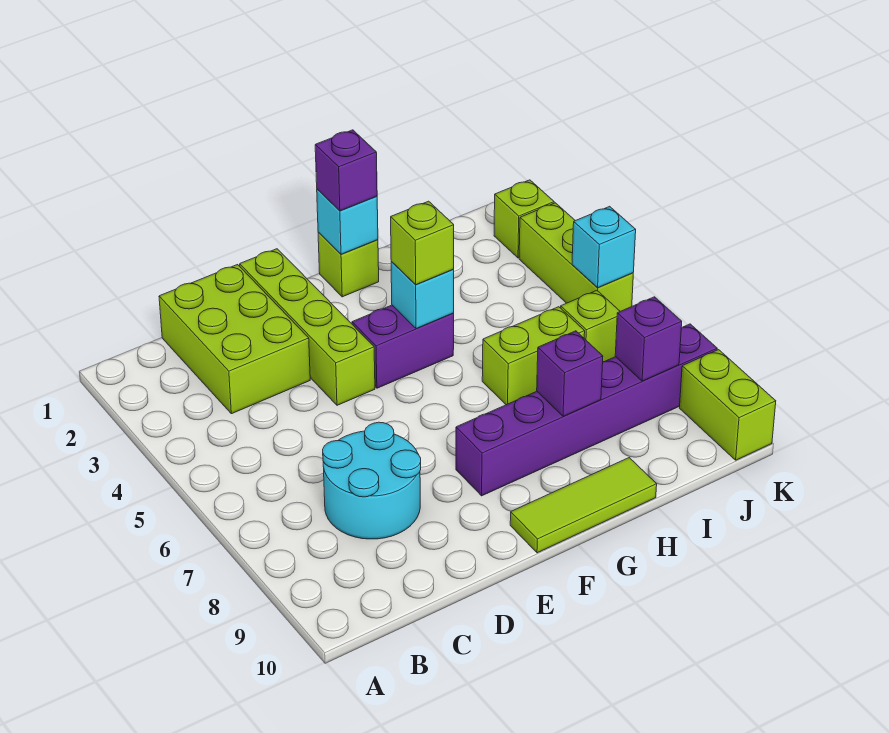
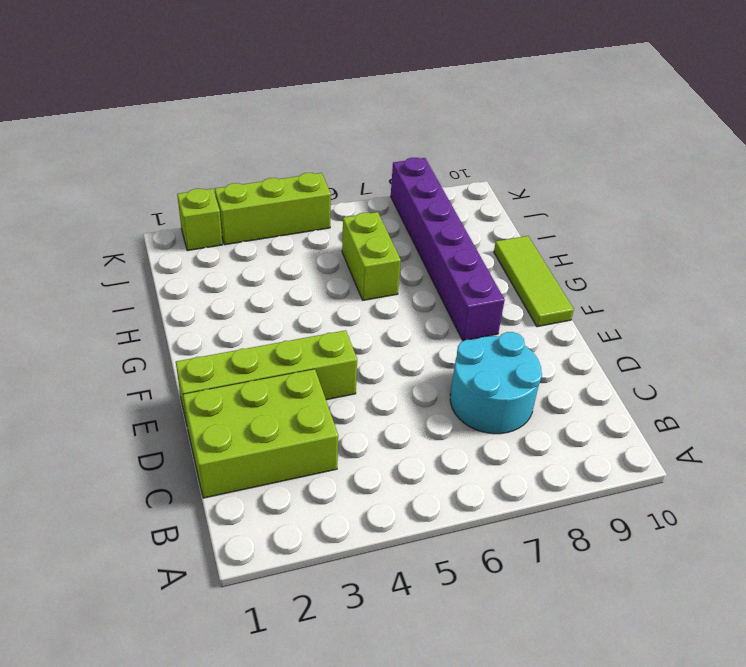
none -> purple 1x2 brick [352,305,454,388]
none -> lime 1x1 brick [318,232,379,297]
none -> lime 1x1 brick [561,290,620,362]

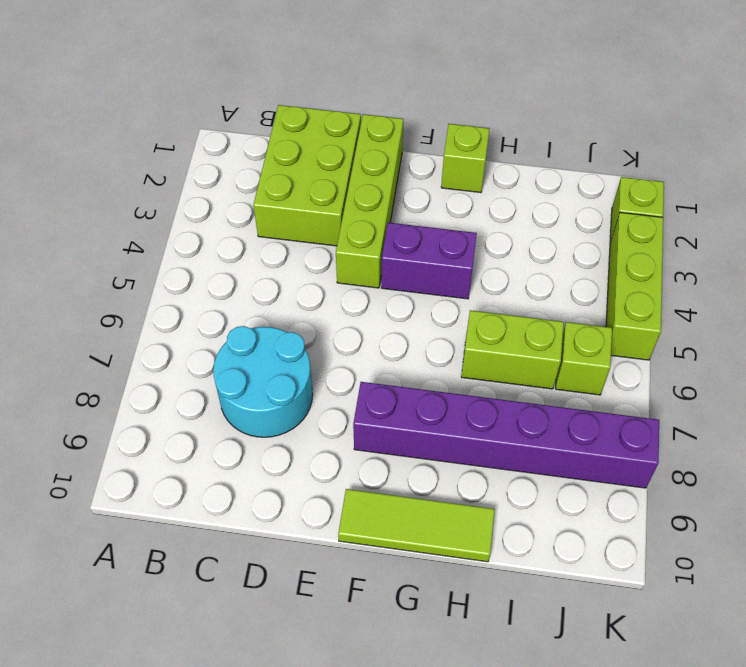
none -> lime 1x2 brick [680,350,776,460]
none -> cyan 1x1 brick [317,189,378,254]
none -> cyan 1x1 brick [391,262,454,329]

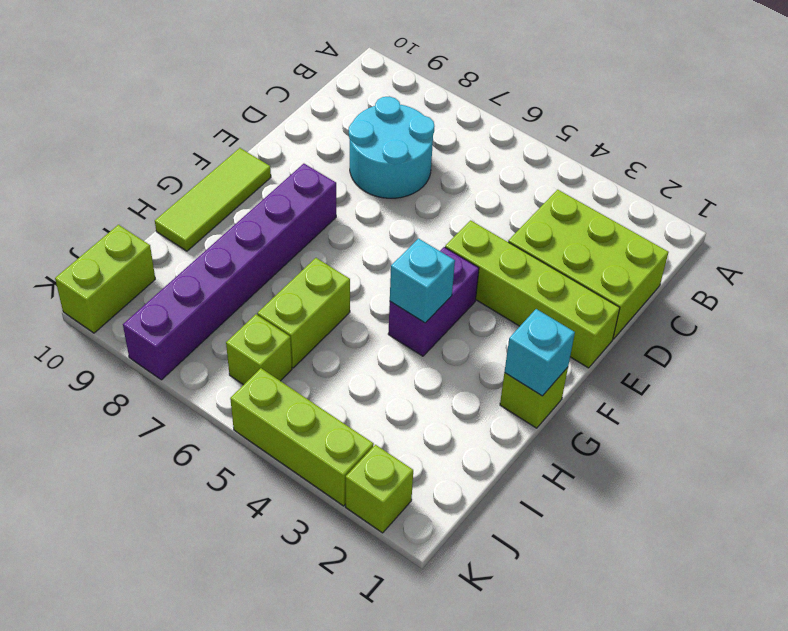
lime 1x2 brick [55,225,155,333] -> lime 1x2 brick turned to [680,350,776,460]
none -> purple 1x1 brick [537,331,603,417]
none -> purple 1x1 brick [615,297,682,381]
none -> cyan 1x1 brick [572,206,636,287]

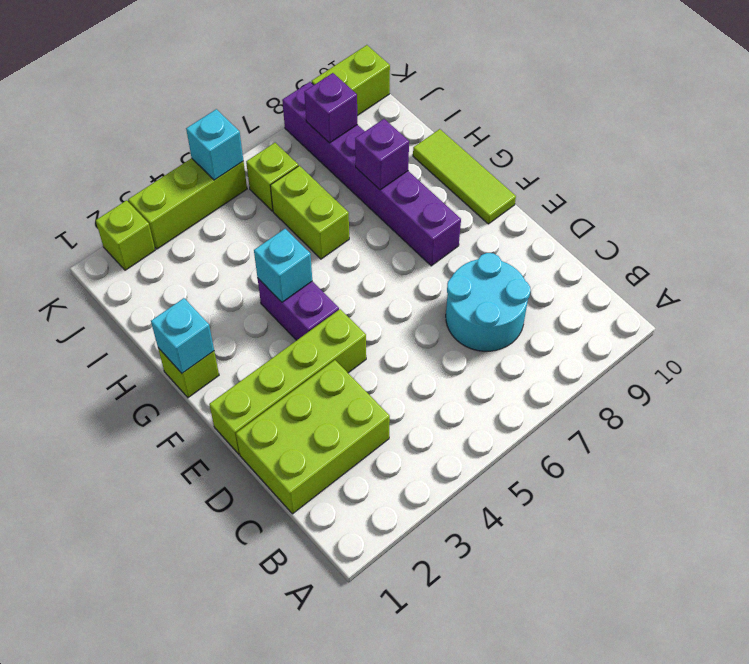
none -> purple 1x1 brick [315,130,377,211]
none -> lime 1x1 brick [391,201,454,285]

